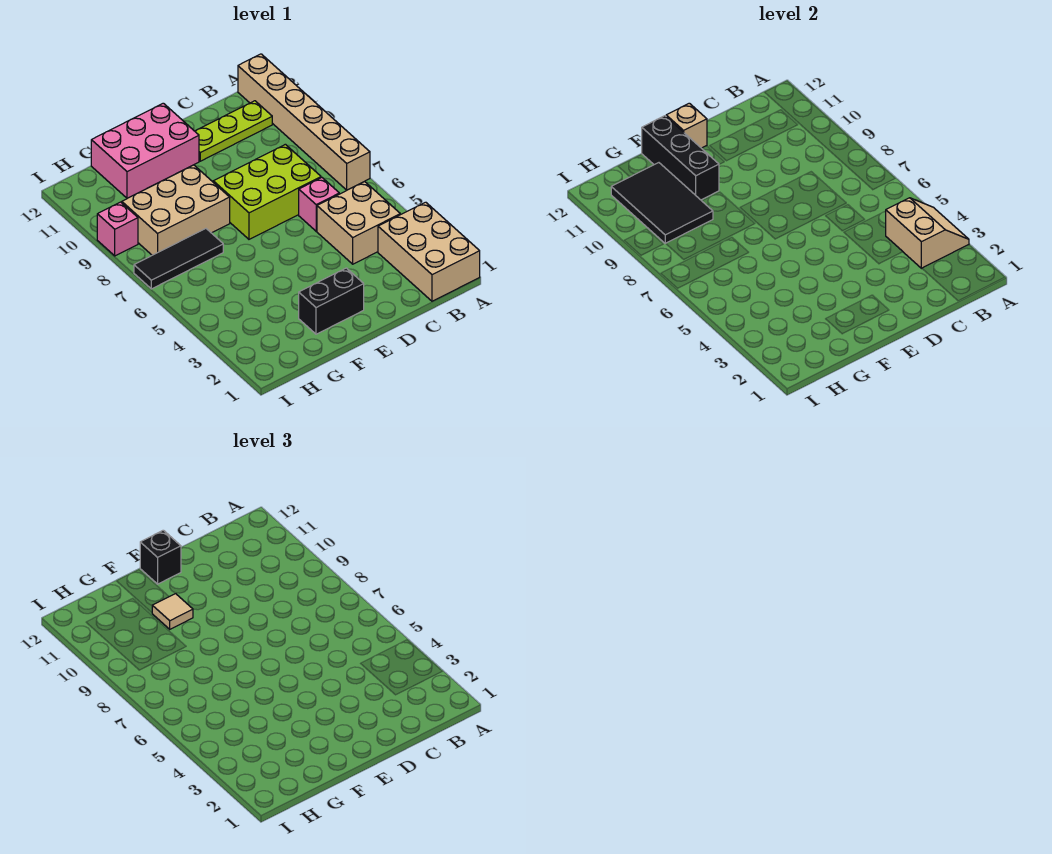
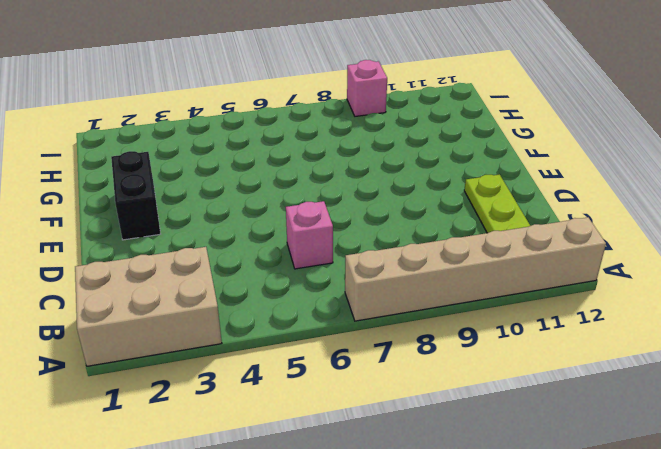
none -> tan 2x2 brick [317,182,400,264]
none -> lime 2x3 brick [213,144,321,239]
none -> pink 2x3 brick [91,103,199,198]

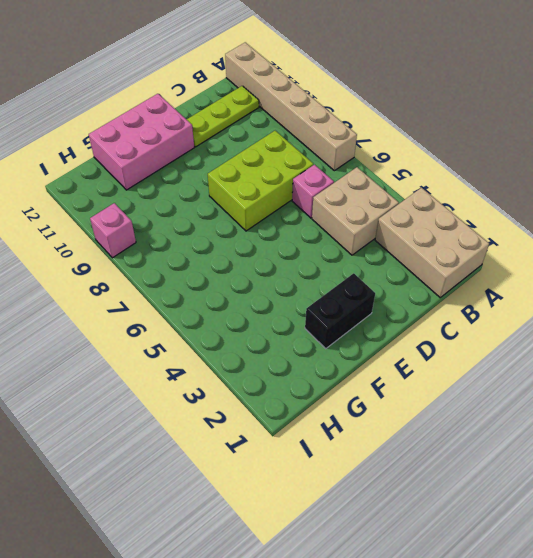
none -> tan 2x3 brick [122,165,230,255]
none -> black 1x3 tile [134,229,223,289]
none -> tan 2x2 slope [886,198,969,268]

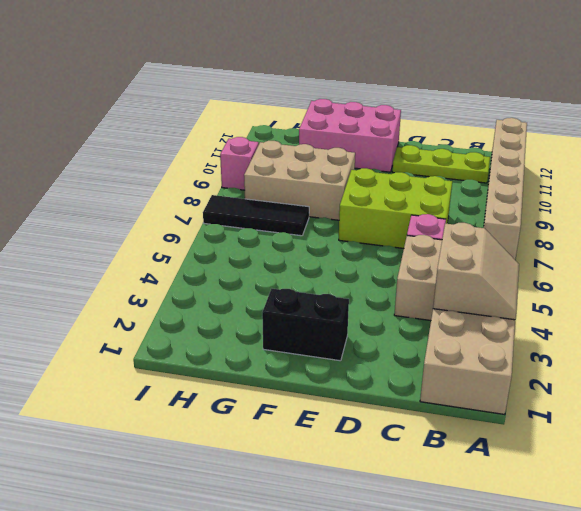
none -> tan 1x1 brick [666,103,707,148]
none -> black 1x3 brick [642,116,719,200]
none -> black 2x3 tile [611,163,713,244]

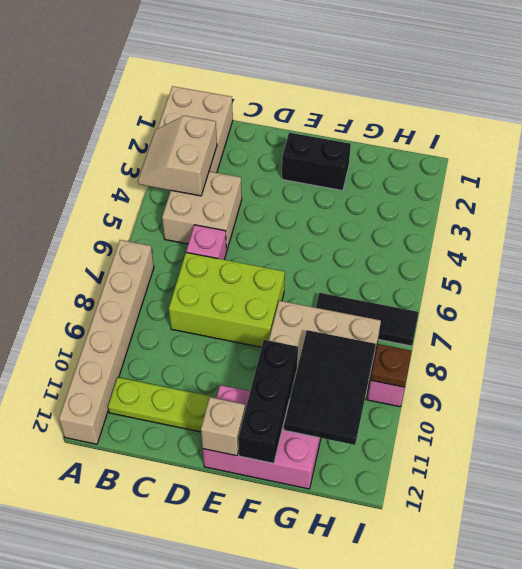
brown 1x1 plate [371,344,412,387] -> none
none -> black 1x1 brick [140,530,181,584]
none -> tan 1x1 tile [152,594,193,629]

